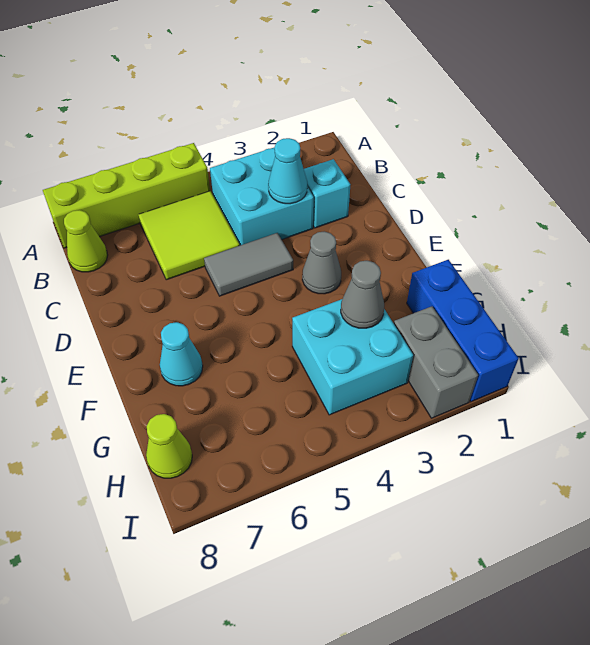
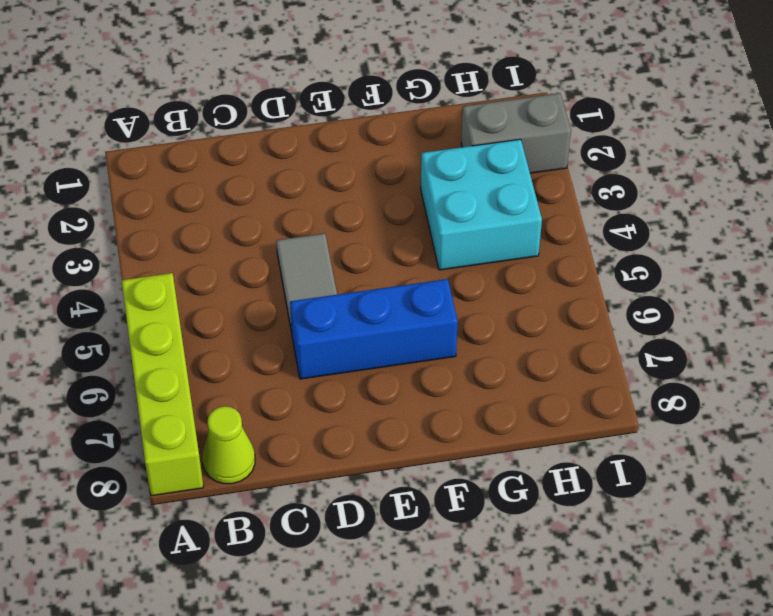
blue 1x3 brick [290,279,458,379] -> blue 1x3 brick moved to [407,260,519,402]
none -> cyan 2x2 brick [210,147,314,245]
none -> lime 2x2 tile [139,191,240,280]
none -> cyan 1x1 brick [304,159,351,228]

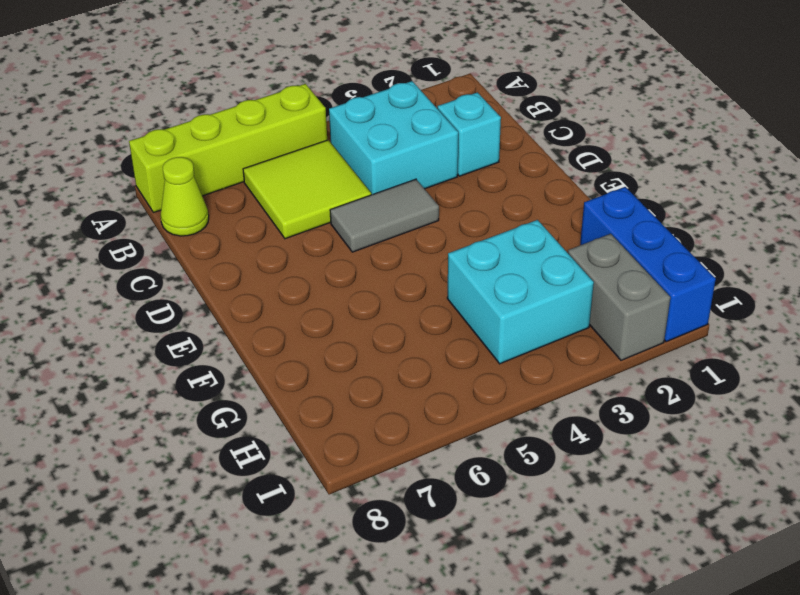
none -> grey 1x1 cone [302,231,341,294]
none -> cyan 1x1 cone [160,322,203,386]
none -> lime 1x1 cone [146,414,192,478]

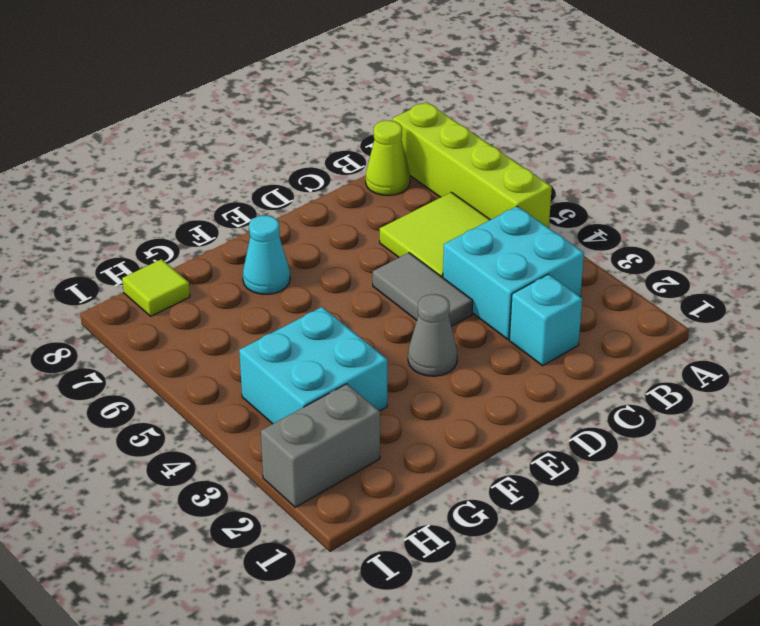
lime 1x1 tile [122,259,190,316] -> lime 1x1 cone [146,414,192,478]
none -> blue 1x3 brick [407,260,519,402]
none -> cyan 1x1 cone [268,138,307,204]
none -> grey 1x1 cone [341,261,384,328]

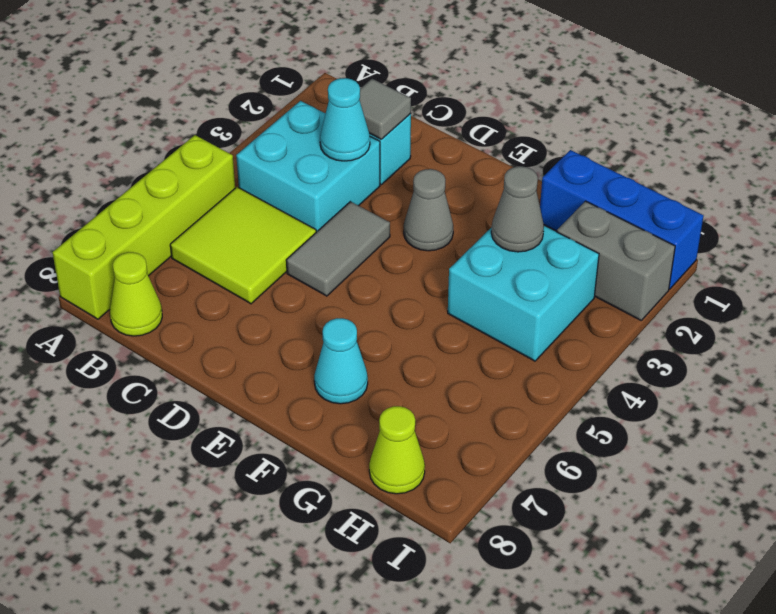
grey 1x1 tile [360,79,411,139] -> none

